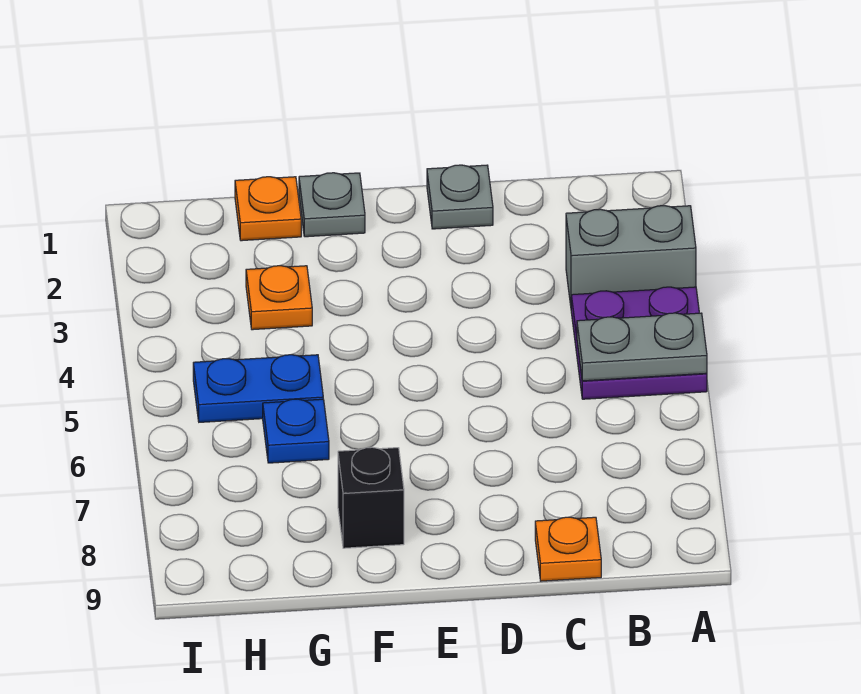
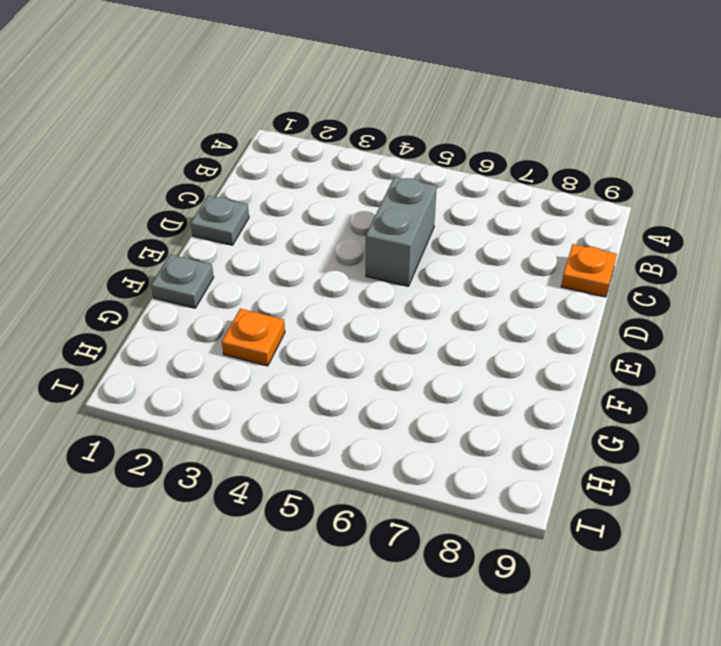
grey 1x2 brick [366,177,437,286] -> grey 1x2 brick moved to [566,206,696,305]
none -> purple 2x2 plate [571,287,707,399]
none -> black 1x1 brick [338,447,404,548]

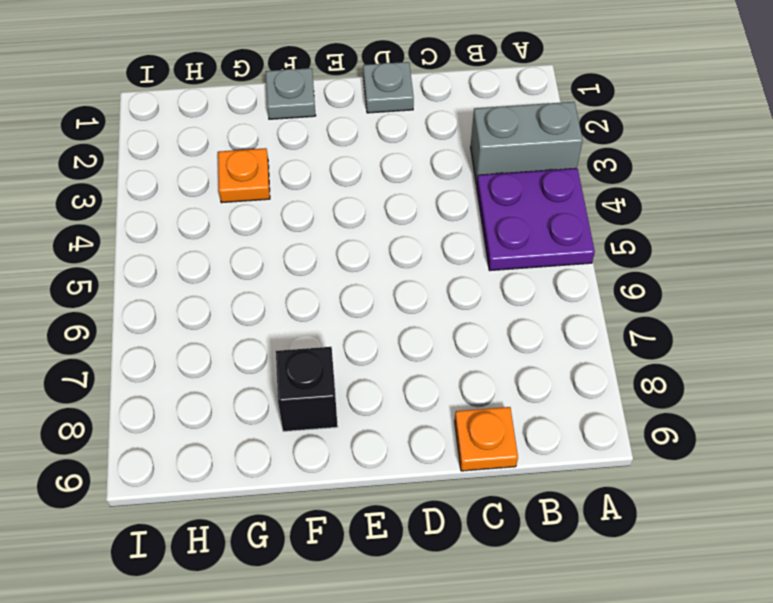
none -> orange 1x1 plate [235,177,301,241]
none -> blue 1x2 plate [193,355,323,422]

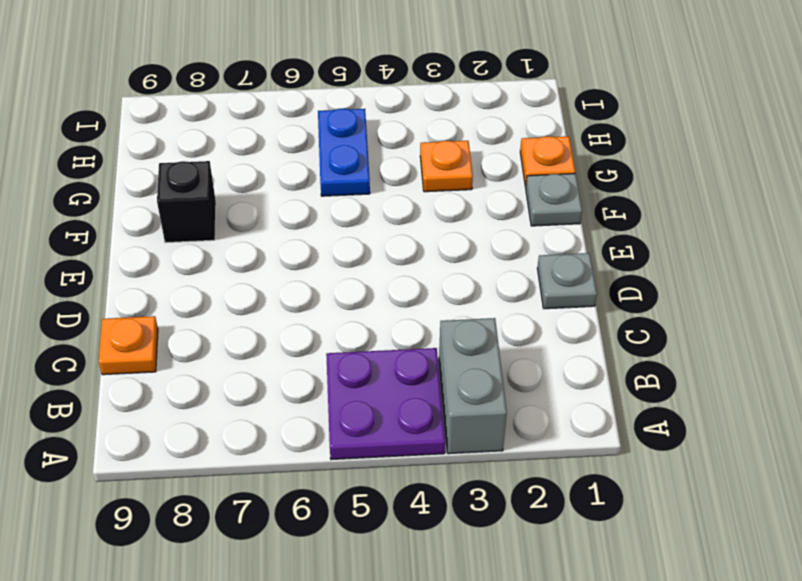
none -> blue 1x1 plate [263,399,329,463]
none -> grey 1x2 plate [577,313,707,381]

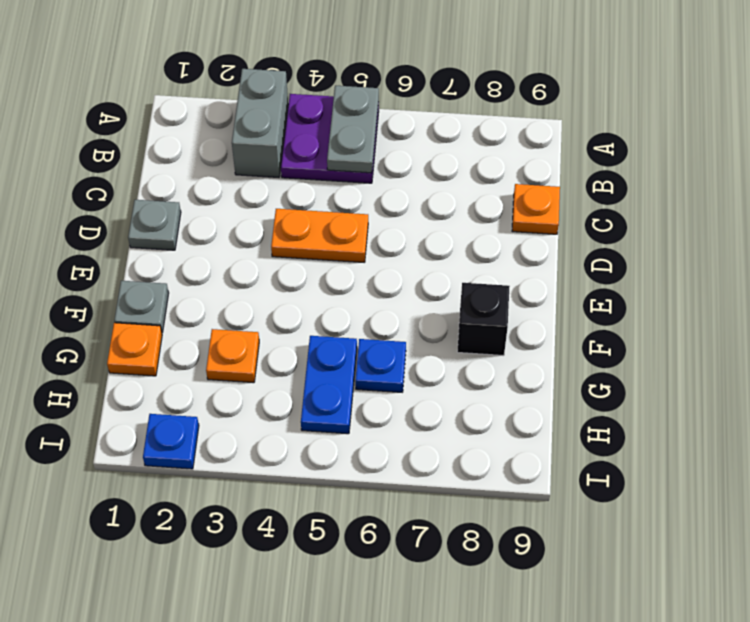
orange 1x2 plate [271,209,368,262] -> none
blue 1x1 plate [143,414,199,469] -> none

